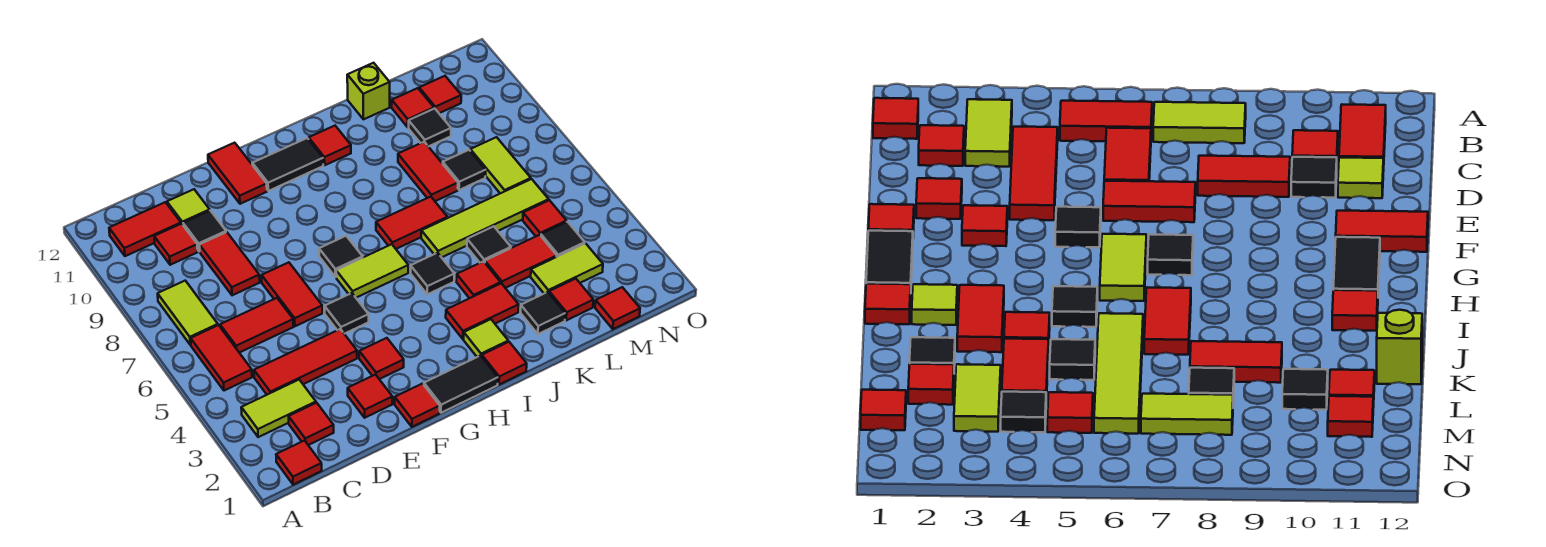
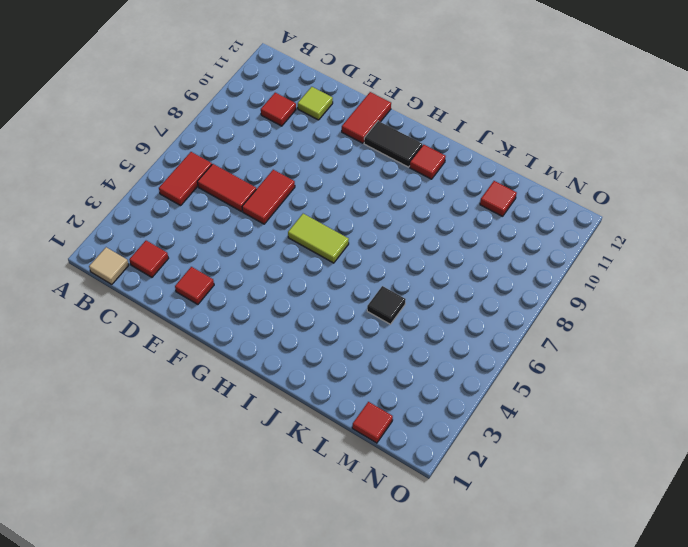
tan 1x1 tile [89,247,129,284] -> red 1x1 tile [276,441,322,485]
none -> lime 1x2 tile [241,380,316,437]
none -> lime 1x2 tile [158,281,218,345]
none -> red 1x2 tile [109,202,181,256]
none -> red 1x3 tile [254,329,357,395]

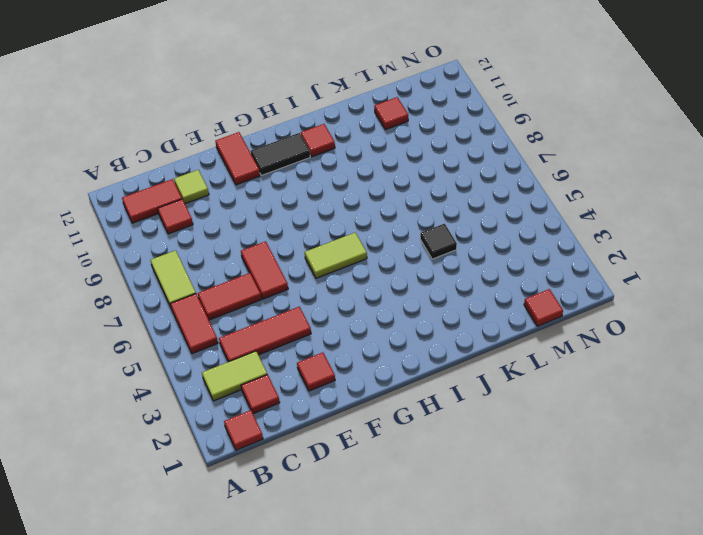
none -> red 1x2 tile [199,232,260,295]
none -> black 1x1 tile [183,211,226,252]
none -> red 1x1 tile [395,384,440,427]
none -> red 1x1 tile [359,338,404,379]

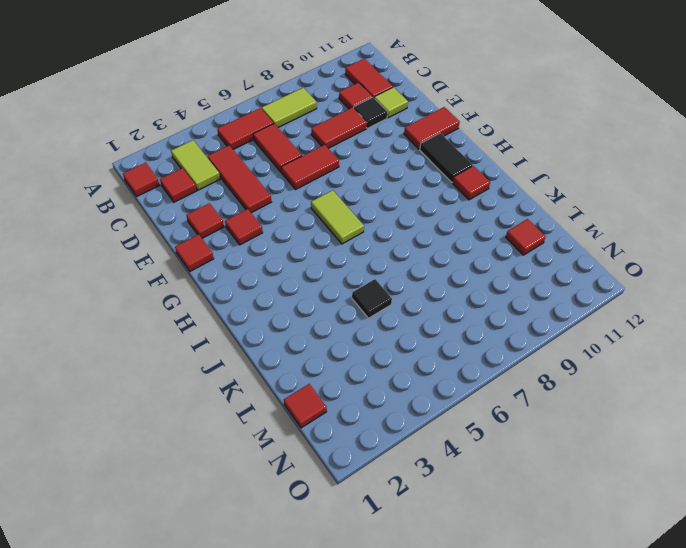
none -> black 1x1 tile [325,293,369,334]
none -> black 1x2 tile [424,356,498,413]
none -> black 1x1 tile [319,236,363,277]
none -> red 1x1 tile [482,342,527,385]

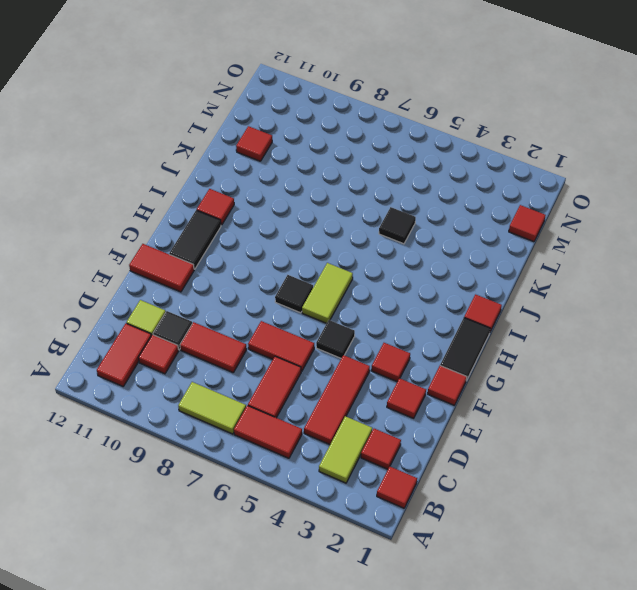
none -> lime 1x1 tile [464,319,508,357]
none -> red 1x2 tile [446,283,519,339]
none -> black 1x1 tile [411,253,454,294]
none -> red 1x2 tile [376,197,447,249]

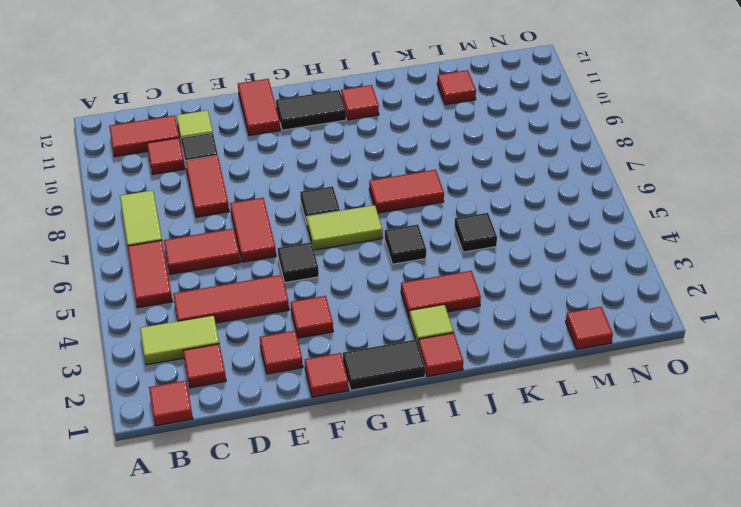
none -> red 1x1 tile [456,261,501,298]
none -> lime 1x4 tile [421,179,549,257]
none -> black 1x1 tile [521,292,565,334]
none -> red 1x2 tile [485,235,557,288]

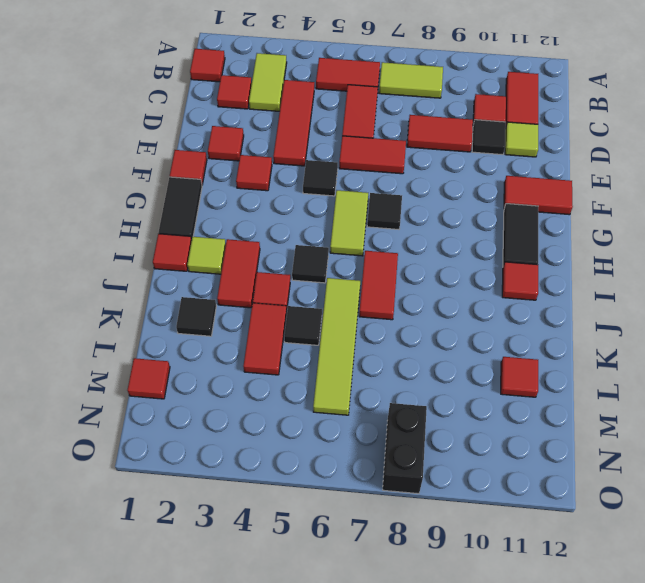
black 1x2 brick [383,403,427,494] -> none
none -> red 1x2 tile [398,142,458,201]
none -> lime 1x1 brick [347,63,390,119]
none -> red 1x1 tile [549,279,593,320]
none -> lime 1x2 tile [531,243,603,293]

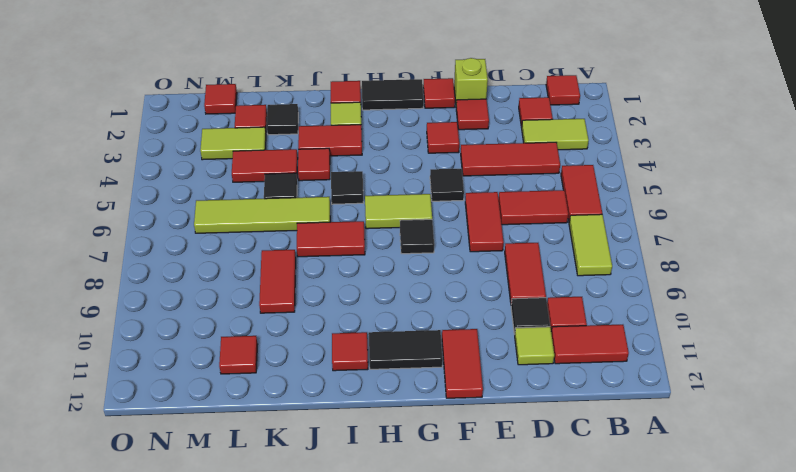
lime 1x1 brick [454,58,488,102] -> lime 1x1 brick moved to [347,63,390,119]
none -> black 1x1 tile [443,150,486,190]
none -> black 1x1 tile [409,109,451,147]
none -> black 1x1 tile [541,222,585,257]
none -> red 1x1 tile [523,200,567,236]

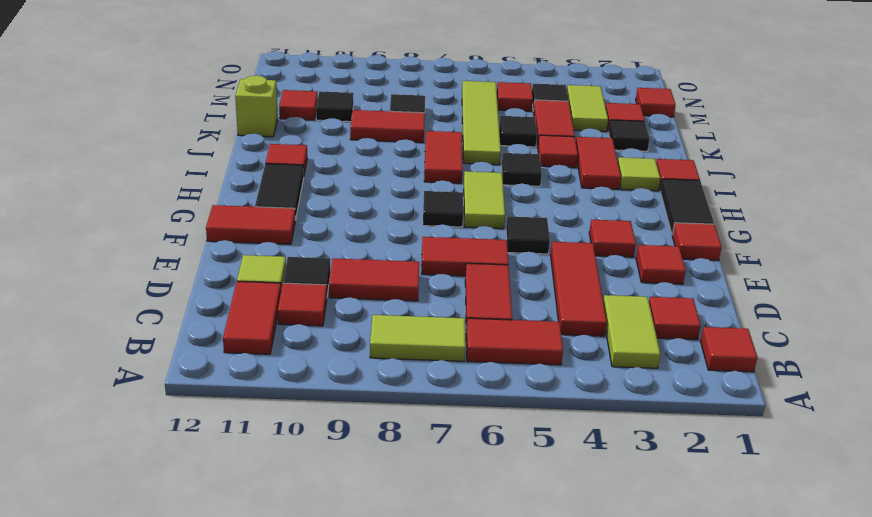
none -> lime 1x2 tile [470,137,531,193]
none -> red 1x1 tile [419,76,461,113]

